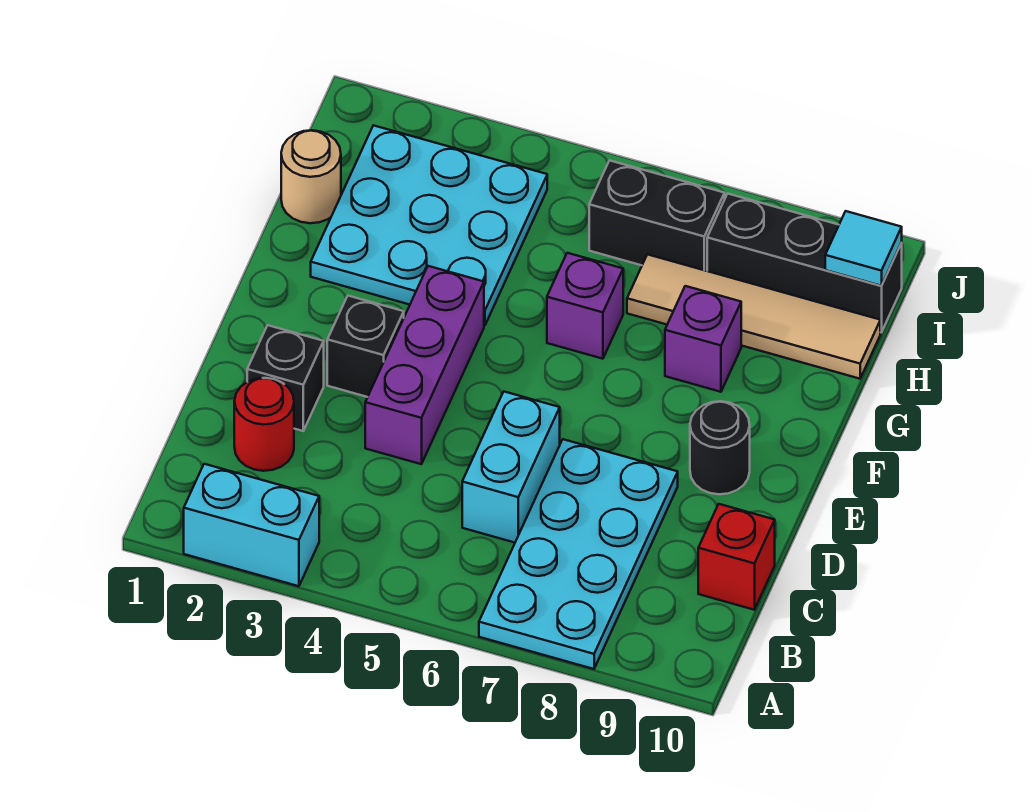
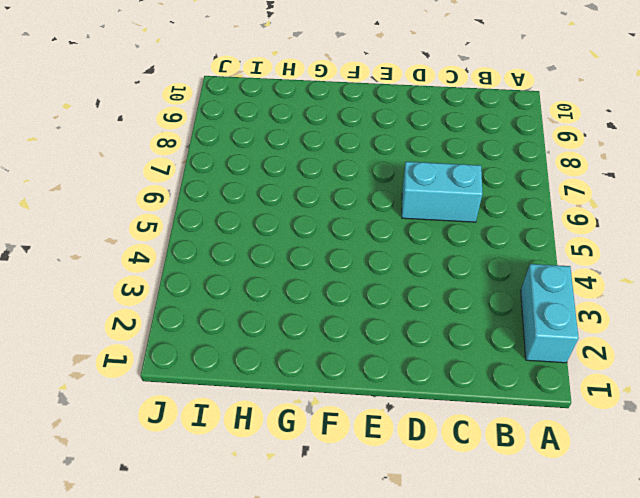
none -> cyan 2x4 plate [479,439,678,669]
none -> red 1x1 round brick [234,378,294,471]
none -> red 1x1 brick [698,504,775,610]

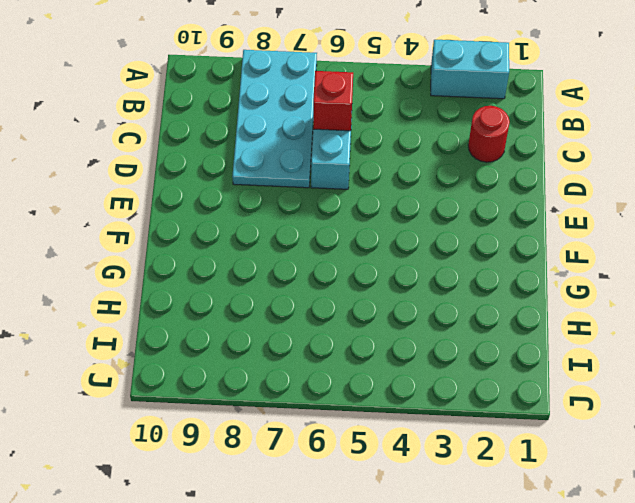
red 1x1 brick [313,71,353,131] -> red 1x1 brick moved to [698,504,775,610]
none -> black 1x1 brick [247,325,324,431]
none -> purple 1x3 brick [365,266,484,464]
none -> black 1x1 brick [327,296,404,397]

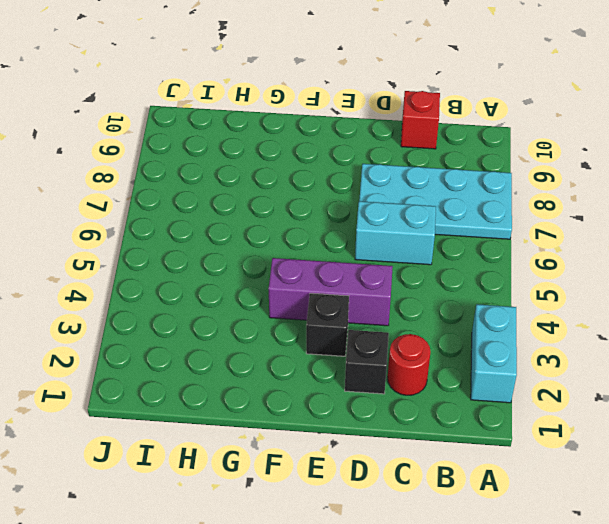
none -> black 1x1 round brick [690,401,750,494]
none -> cyan 3x3 plate [311,125,547,326]
none -> purple 1x1 brick [547,253,623,359]

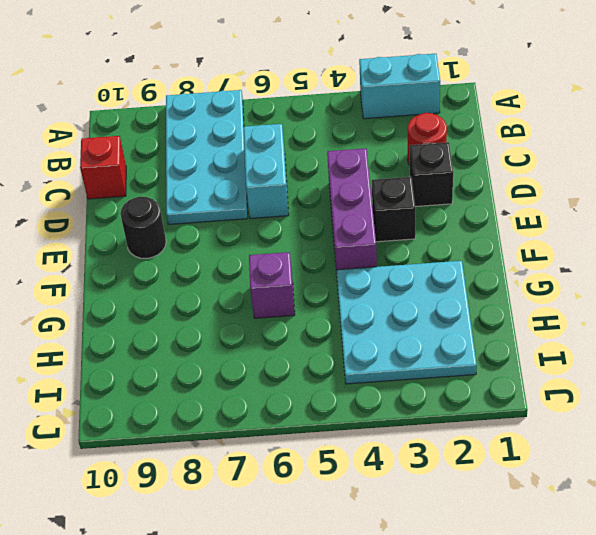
none -> purple 1x1 brick [665,286,741,392]
none -> tan 1x1 round brick [281,130,341,223]
none -> tan 1x4 tile [627,254,880,379]

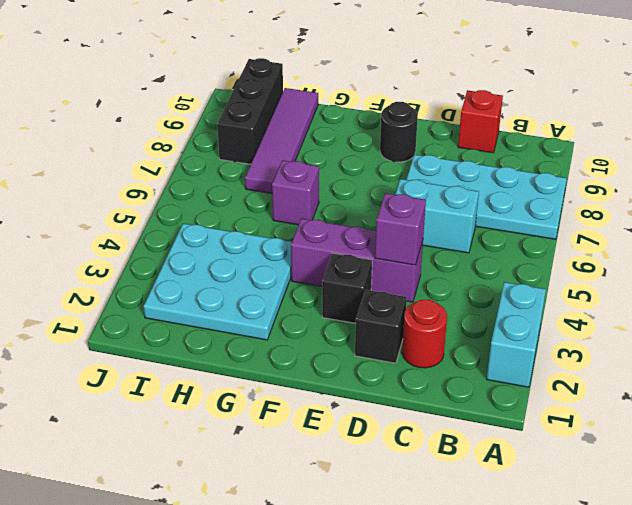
purple 1x1 brick [375,193,426,265] -> purple 1x1 brick moved to [665,286,741,392]
purple 1x4 tile [245,88,318,193] -> tan 1x4 tile [627,254,880,379]
none -> tan 1x1 round brick [281,130,341,223]
none -> black 1x2 brick [589,160,725,271]
none -> cyan 1x1 tile [825,211,902,286]

